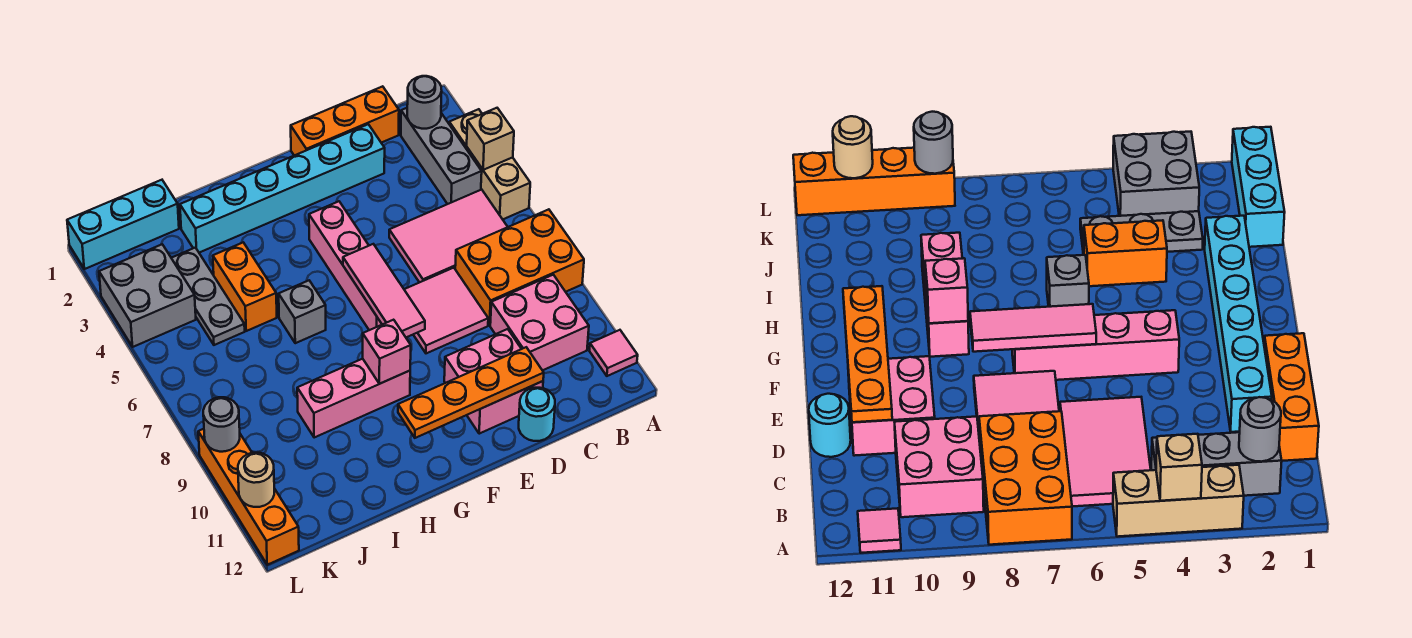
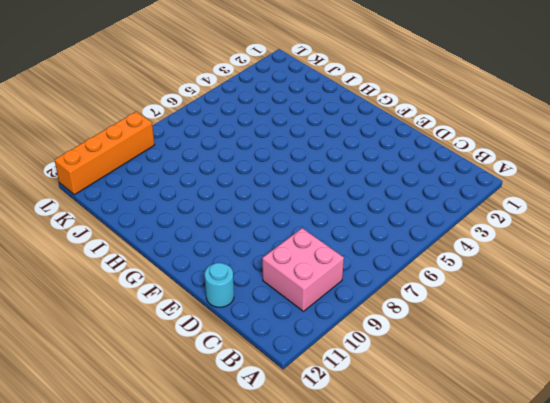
none -> tan 1x3 brick [449,109,530,219]
none -> orange 2x3 brick [455,209,584,325]
none -> pink 1x1 tile [590,330,638,376]

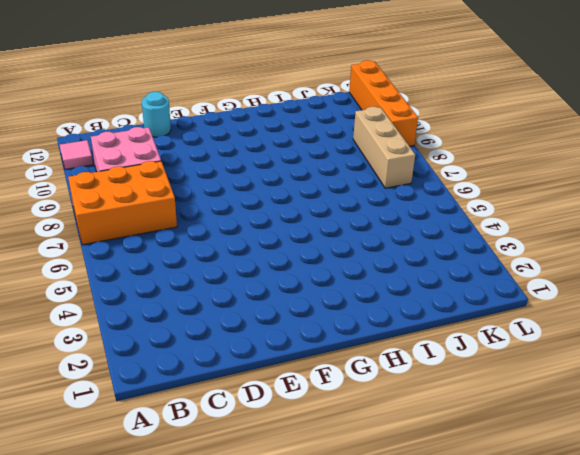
tan 1x3 brick [353,107,415,188] -> tan 1x3 brick moved to [449,109,530,219]
none -> grey 1x3 brick [401,108,482,204]
none -> pink 2x3 tile [389,190,507,282]
none -> orange 1x3 brick [291,86,399,156]

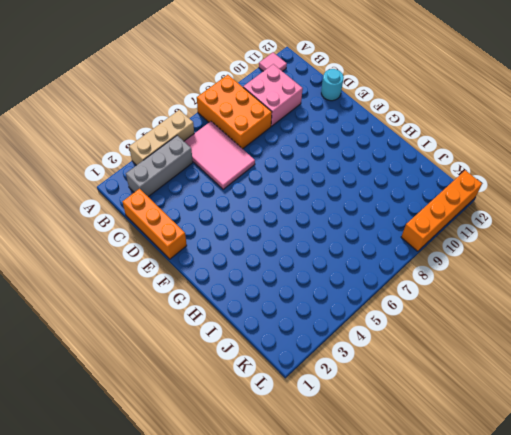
none -> cyan 1x6 brick [180,124,385,253]
none -> pink 2x2 tile [404,268,488,353]
none -> pink 2x2 brick [444,329,543,434]

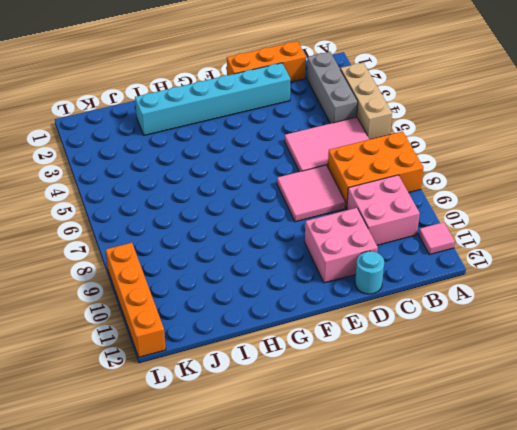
none -> pink 1x4 brick [309,201,382,330]
none -> pink 1x3 brick [297,359,410,437]
none -> grey 1x1 brick [279,281,326,343]

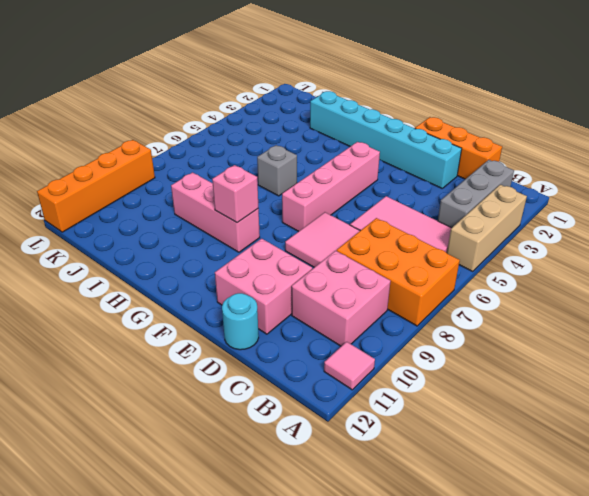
none -> orange 1x2 brick [213,242,277,331]
none -> cyan 1x3 brick [67,180,179,269]
none -> grey 1x3 plate [172,248,245,345]

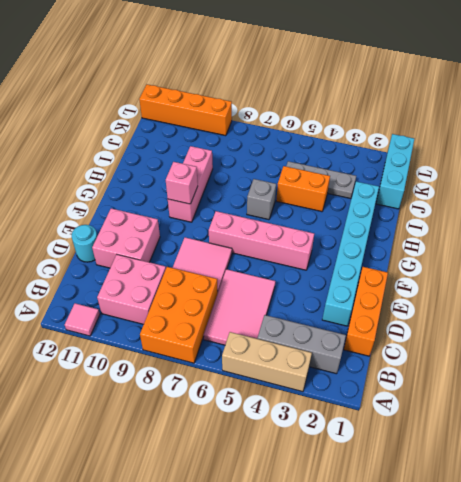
none -> grey 2x2 brick [99,244,196,347]
none -> tan 1x1 brick [467,108,514,170]
none -> grey 1x1 round brick [407,76,442,129]

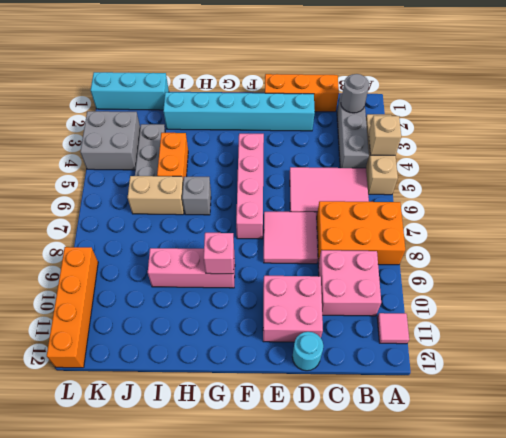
tan 1x2 brick [128,176,184,215] -> none
none -> orange 1x4 plate [398,347,544,438]
none -> pink 1x3 tile [343,244,425,337]
none -> grey 1x1 round brick [203,397,240,452]

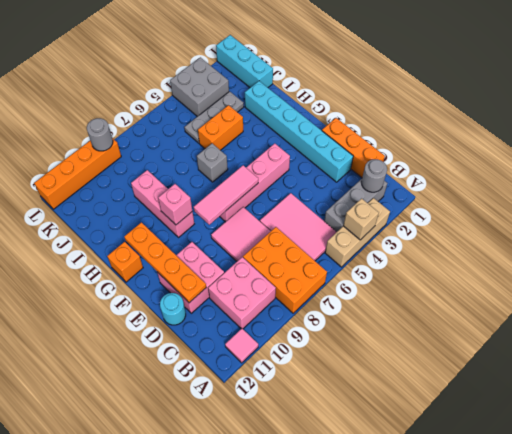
orange 1x1 brick [107,242,143,282] -> none
none -> tan 1x1 round brick [238,453,274,507]

